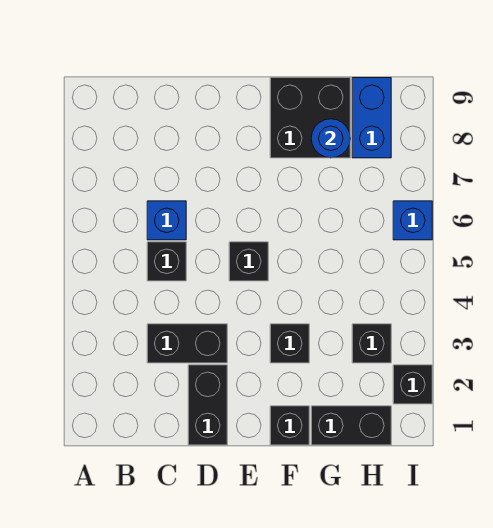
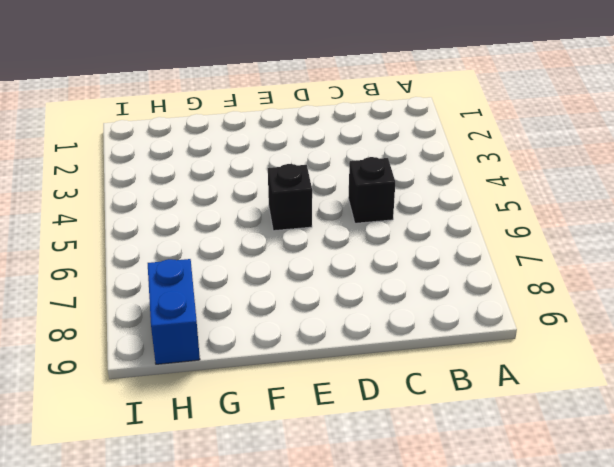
none -> black 1x2 brick [147,324,227,363]
none -> blue 1x1 brick [147,201,186,240]
none -> black 1x2 brick [188,365,227,445]

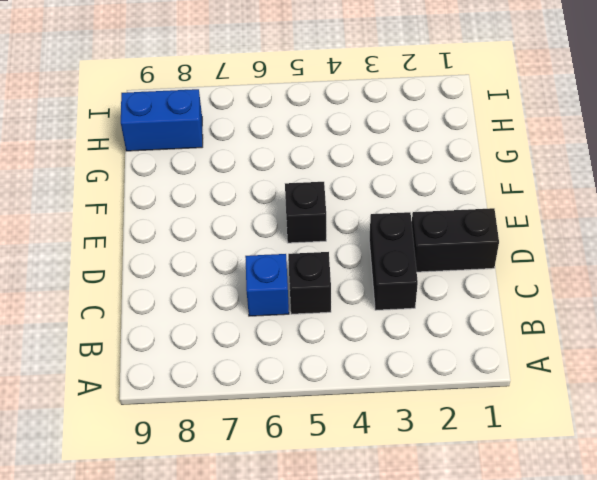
none -> black 1x1 brick [270,406,309,445]
none -> black 1x1 brick [270,324,309,363]
none -> black 2x2 brick [270,78,350,158]

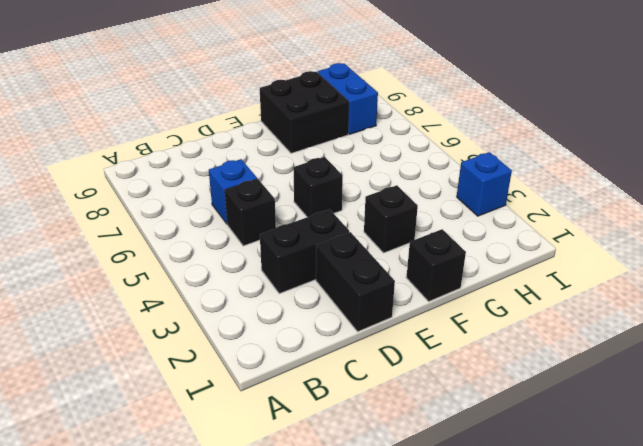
blue 1x1 brick [457,152,512,216] -> blue 1x1 brick moved to [393,201,432,240]
none -> black 1x2 brick [311,406,391,445]
none -> black 1x1 brick [352,324,391,363]
none -> black 1x1 brick [393,365,432,404]

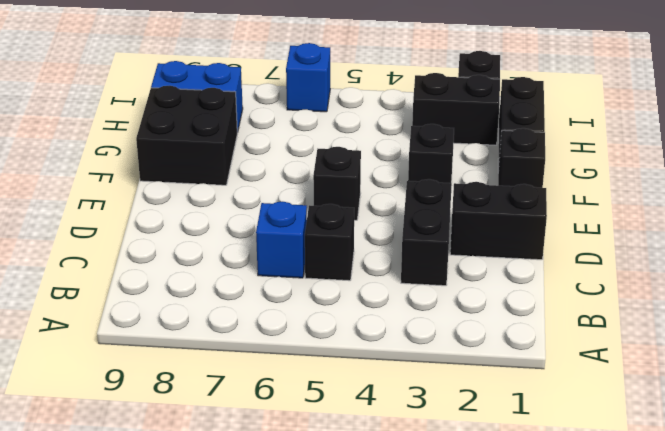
black 1x2 brick [412,73,500,145] -> black 1x1 brick [352,324,391,363]
none -> blue 1x1 round brick [311,119,350,158]

